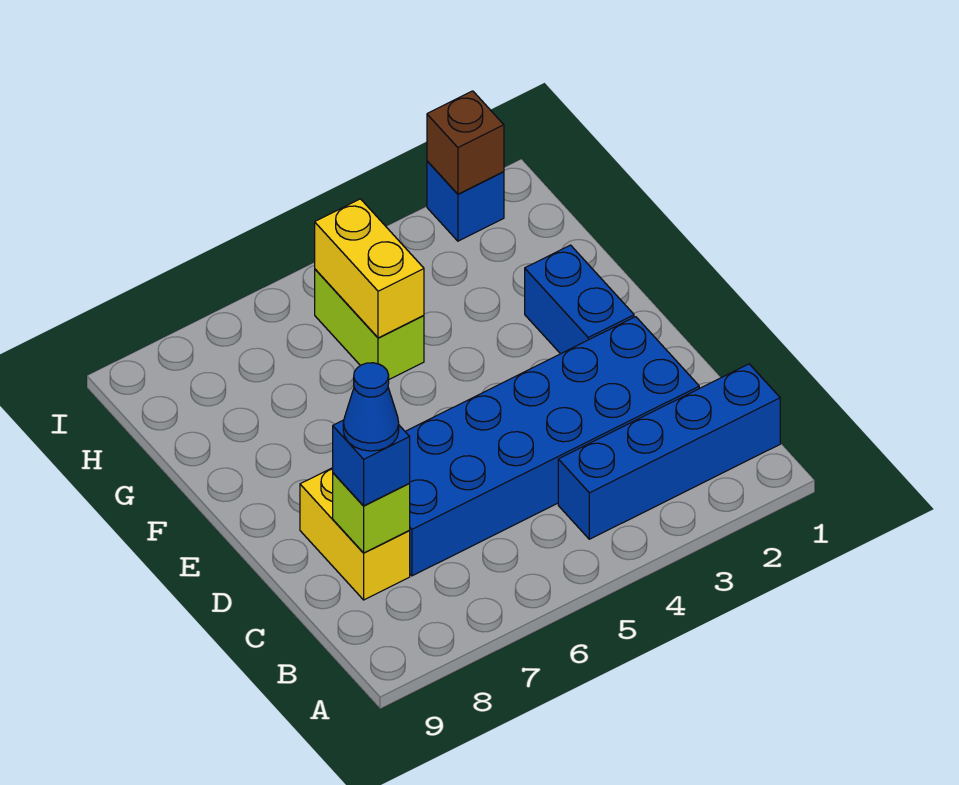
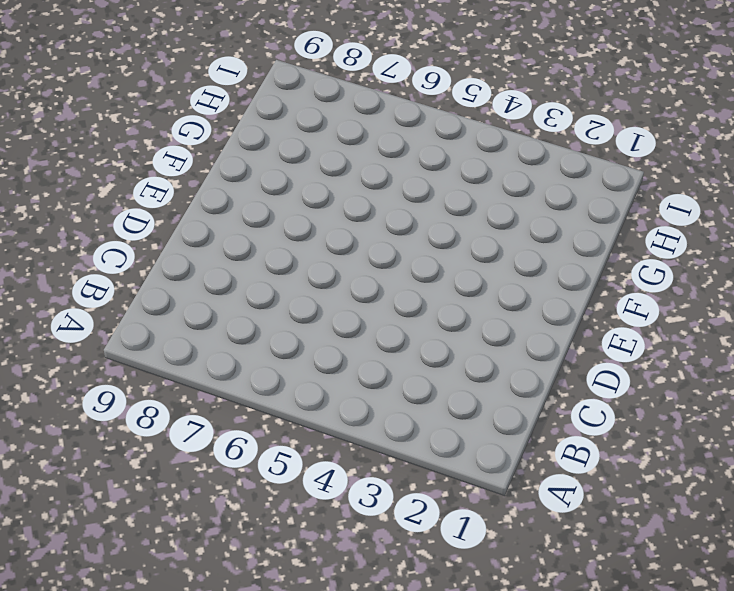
none -> blue 1x4 brick [558,364,780,539]
none -> blue 2x6 brick [405,317,699,576]

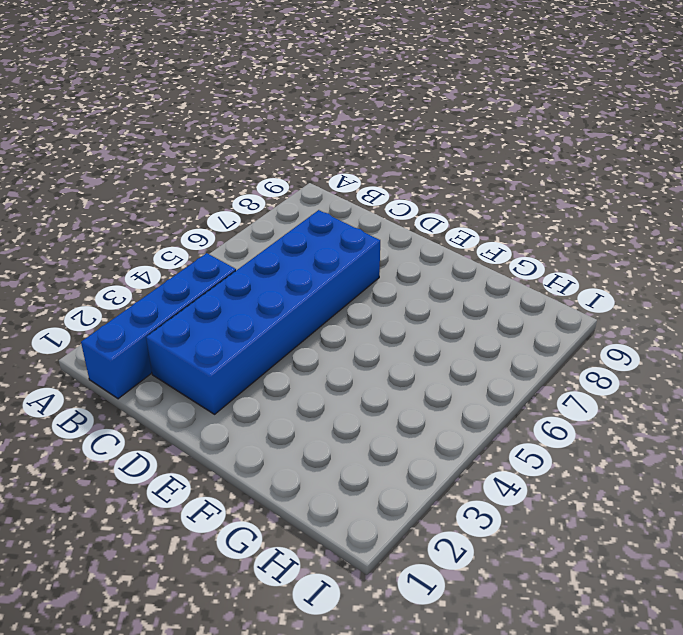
none -> yellow 1x2 brick [300,468,410,600]
none -> blue 1x2 brick [525,245,634,354]

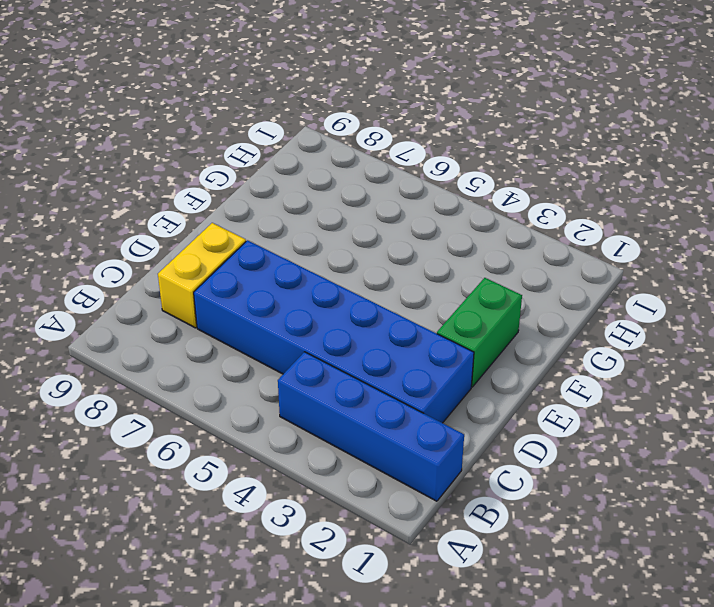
green 1x2 brick [437,278,522,387] -> blue 1x2 brick [525,245,634,354]
none -> lime 1x2 brick [315,269,424,379]
none -> blue 1x1 brick [427,161,504,241]

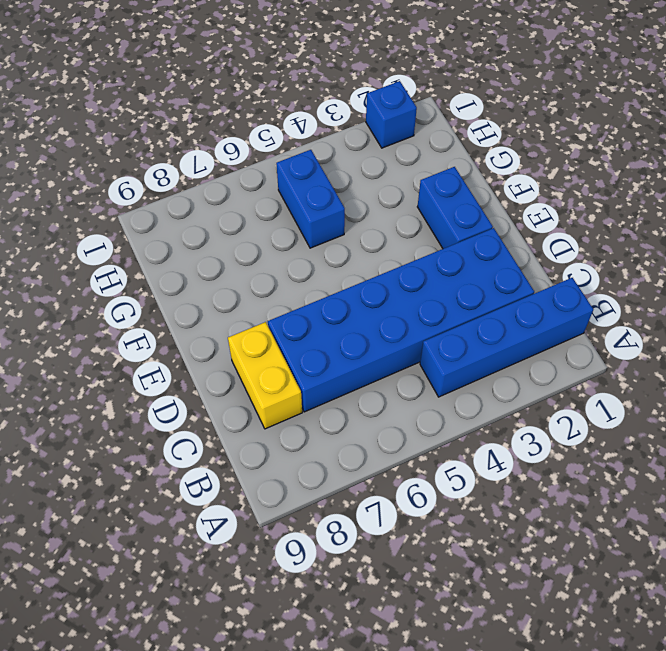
blue 1x2 brick [276,150,345,248] -> lime 1x2 brick [315,269,424,379]
none -> lime 1x1 brick [333,473,410,553]
none -> yellow 1x2 brick [315,199,424,338]

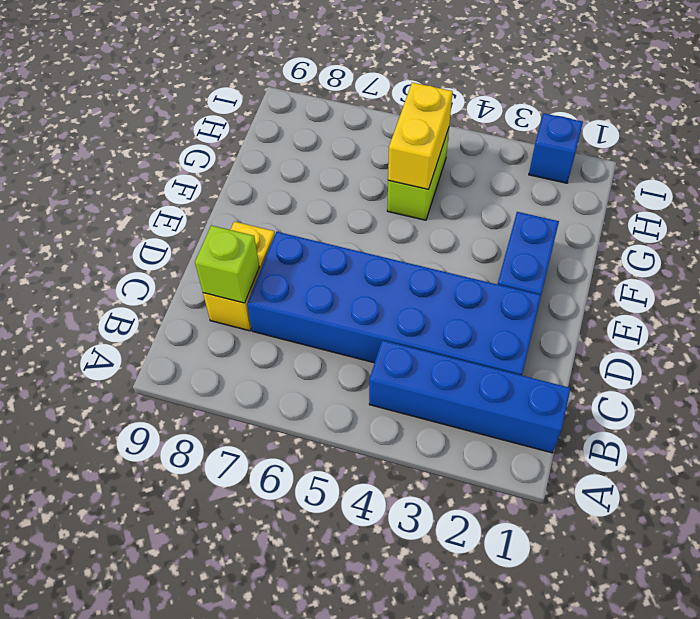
none -> brown 1x1 brick [427,91,504,194]
none -> blue 1x1 brick [333,420,410,506]

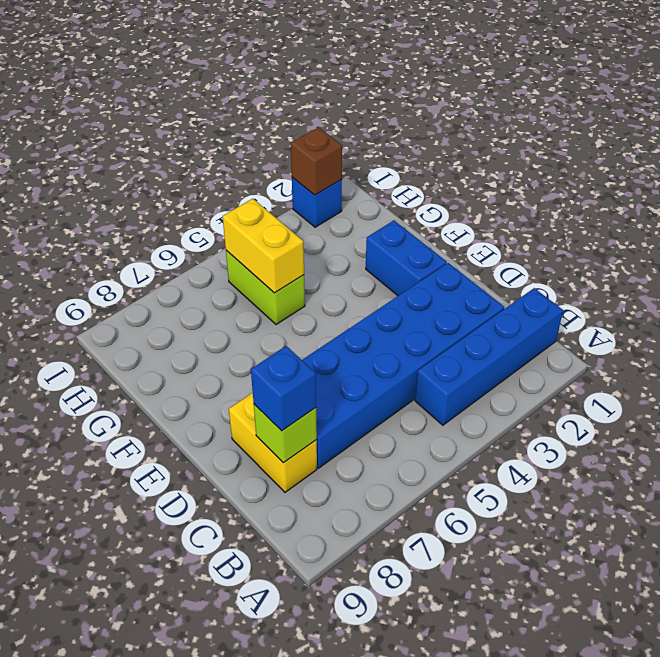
none -> blue 1x1 cone [343,363,399,451]

